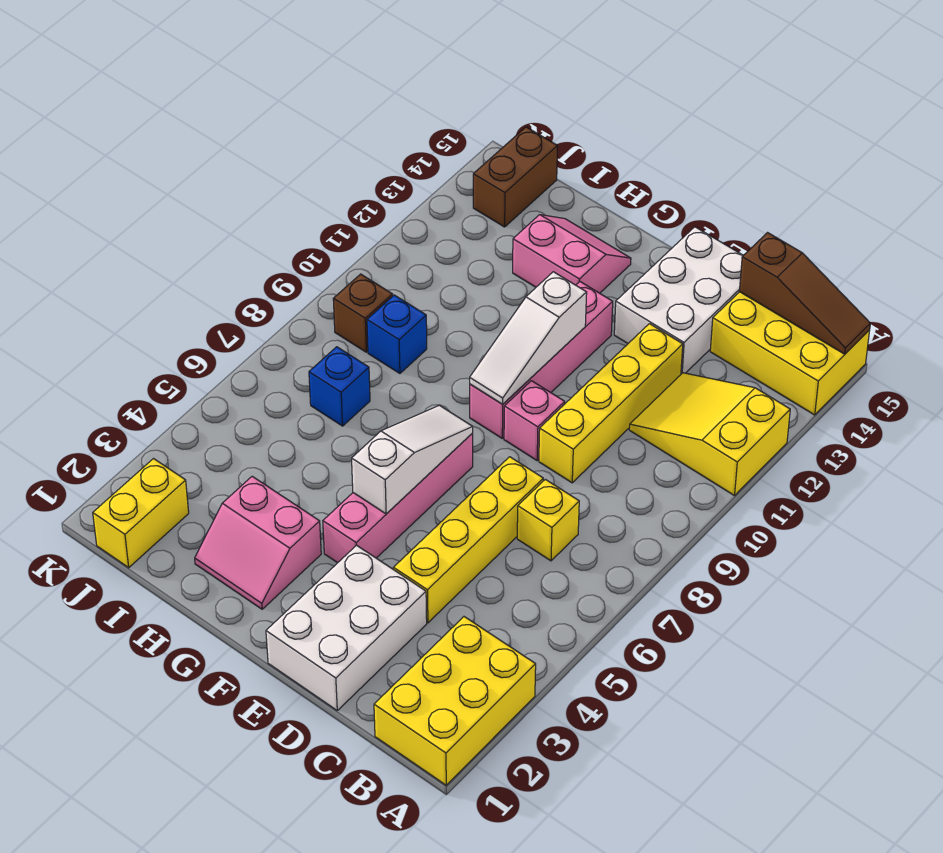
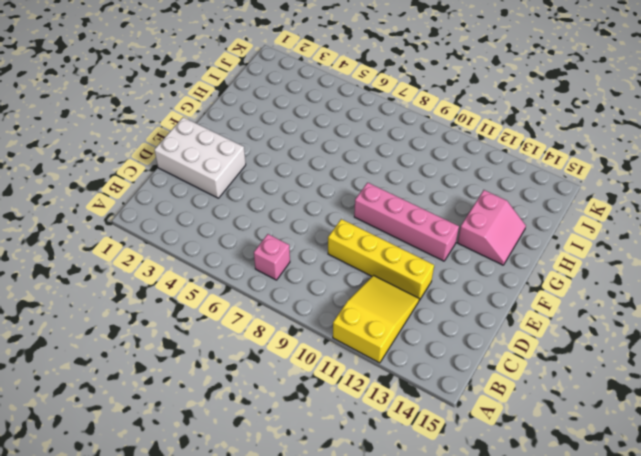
pink 1x1 brick [254,234,290,280] -> pink 1x1 brick moved to [504,381,565,460]
none -> yellow 2x3 brick [374,617,536,785]
none -> yellow 2x3 brick [710,292,870,415]
none -> yellow 1x1 brick [517,479,579,561]

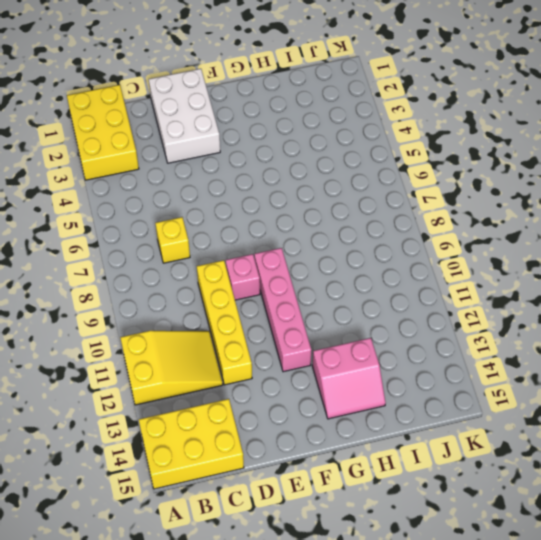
none -> yellow 1x4 brick [393,457,543,623]
none -> white 2x3 brick [614,227,743,374]
none -> pink 1x4 brick [323,433,473,563]

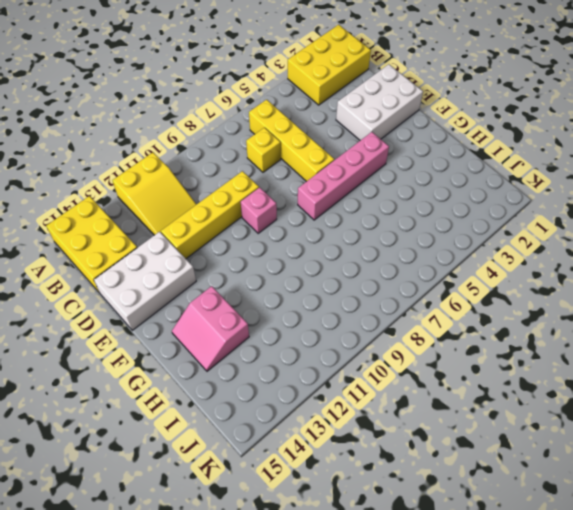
yellow 1x4 brick [249,100,334,182] -> yellow 1x4 brick turned to [393,457,543,623]
none -> pink 1x4 brick [470,282,613,438]
none -> pink 2x2 slope [195,476,321,609]
none -> blue 1x1 brick [309,347,370,426]

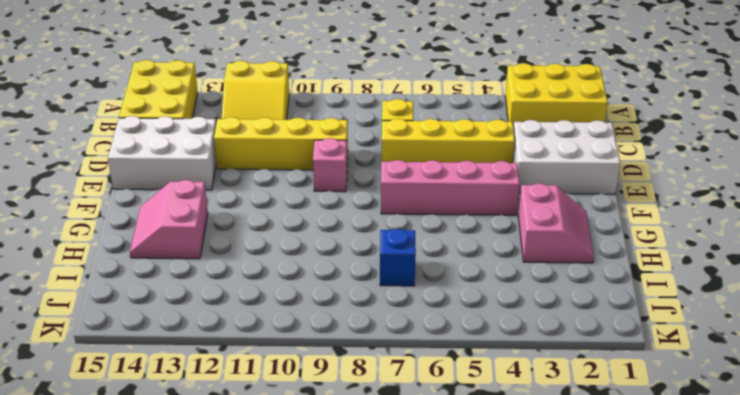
none -> pink 1x4 brick [470,282,613,438]
none -> blue 1x1 brick [367,295,427,373]
none -> yellow 1x2 brick [93,459,189,568]

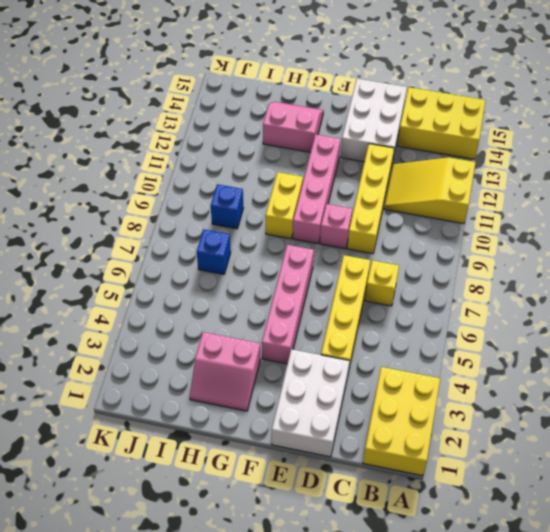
yellow 1x2 brick [265,172,303,239] -> yellow 1x2 brick moved to [93,459,189,568]
none -> brown 1x1 brick [333,274,393,352]
none -> brown 1x2 brick [473,127,558,227]
none -> brown 1x3 slope [739,233,870,354]

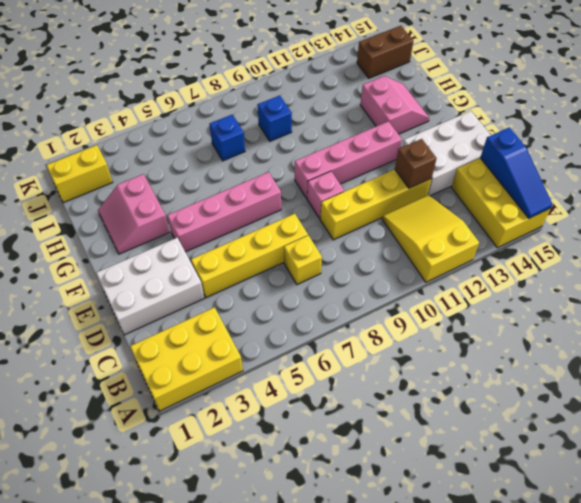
blue 1x3 slope [480,127,553,218] -> brown 1x3 slope [739,233,870,354]
brown 1x1 brick [395,139,437,188] -> brown 1x1 brick moved to [333,274,393,352]
none -> white 1x3 slope [352,405,473,514]
none -> white 1x3 slope [470,272,587,404]

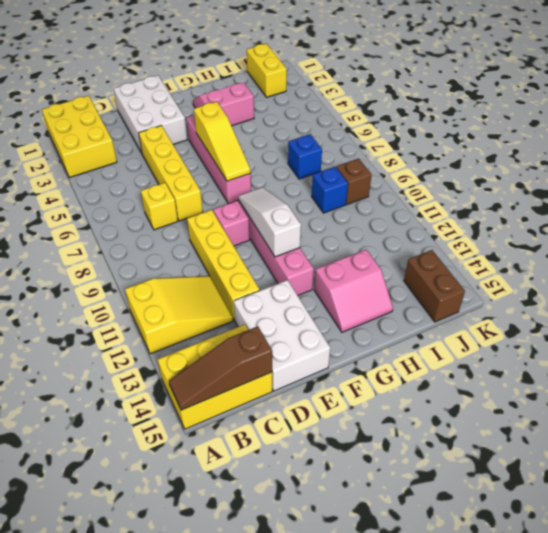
yellow 1x3 slope [194,102,251,181] -> white 1x3 slope [352,405,473,514]

